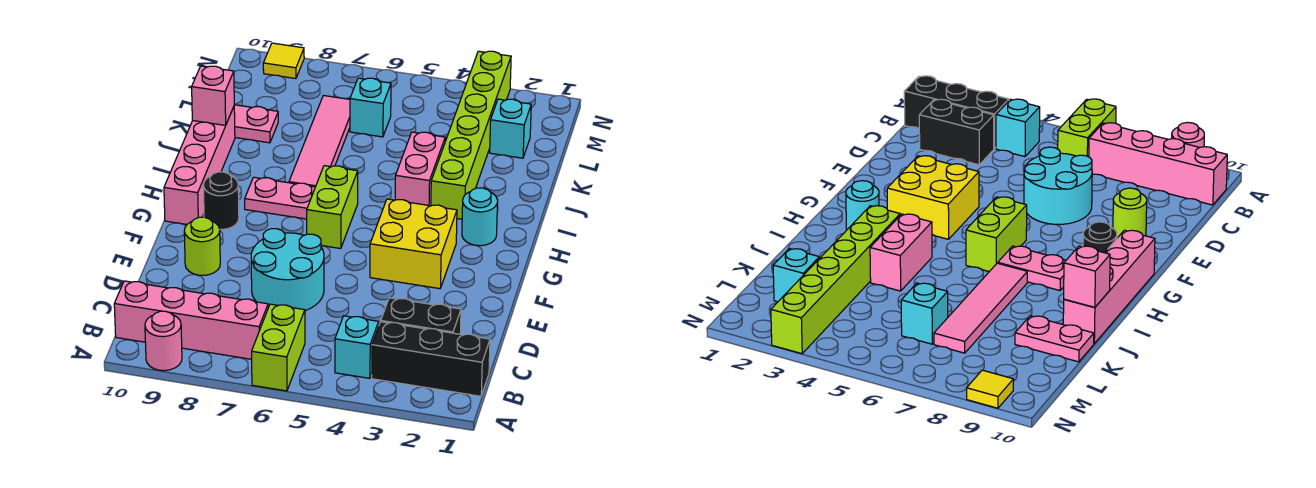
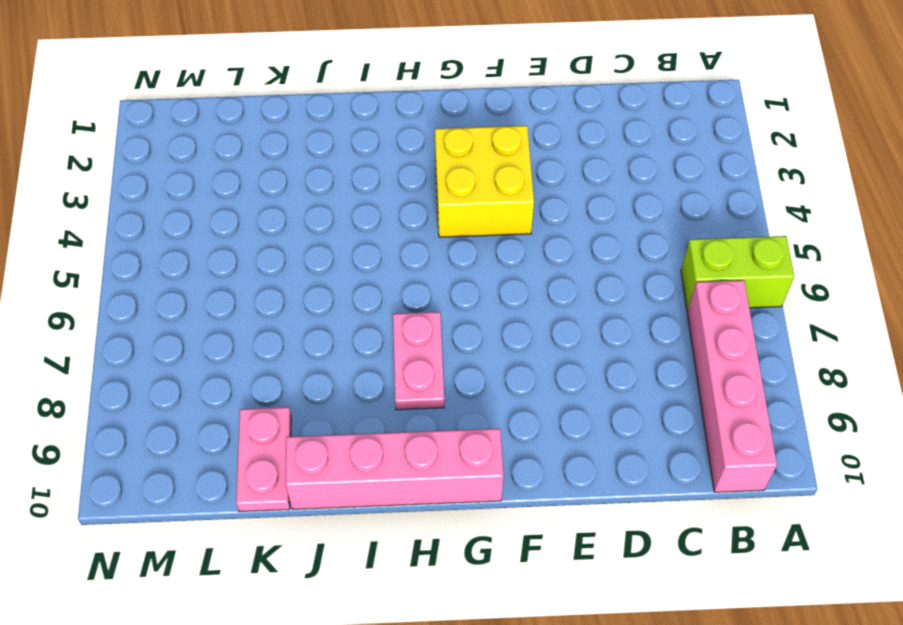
none -> pink 1x1 round brick [145,311,182,371]
none -> black 1x3 brick [372,322,490,396]
none -> cyan 1x1 brick [335,316,379,378]

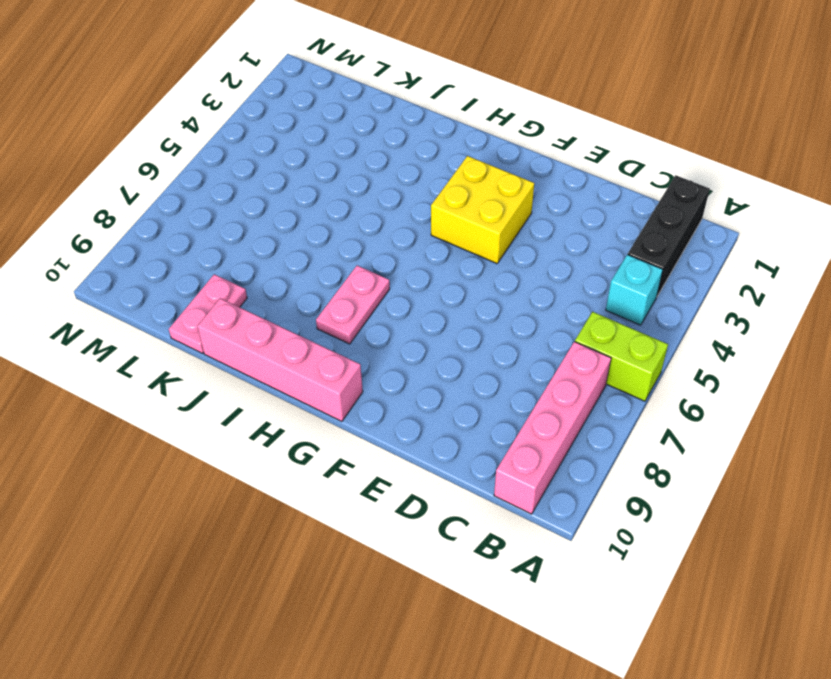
none -> pink 1x1 round brick [145,311,182,371]
none -> black 1x2 brick [381,298,461,334]
none -> cyan 2x2 round brick [251,229,324,311]

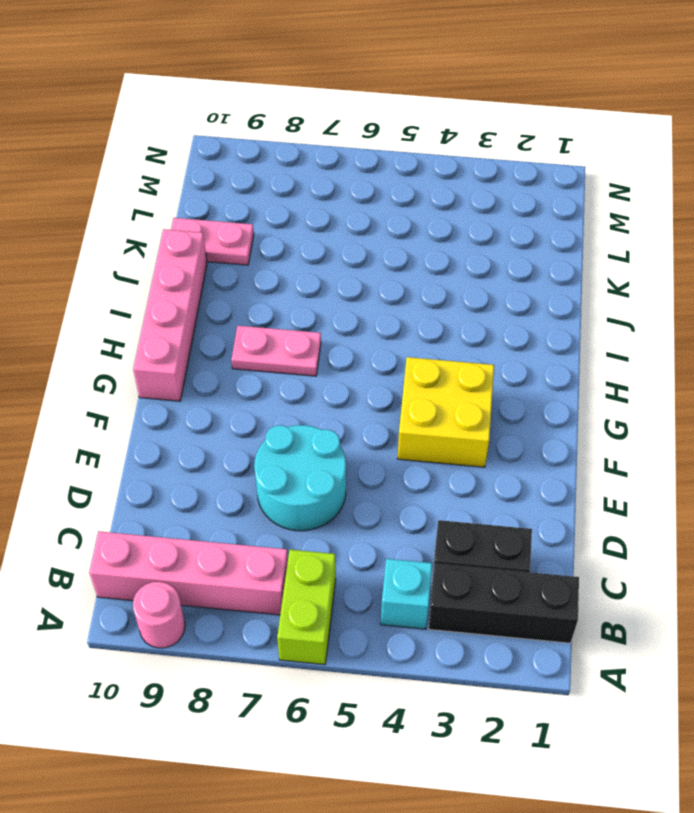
none -> lime 1x1 round brick [184,217,220,275]
none -> lime 1x2 brick [307,166,358,249]
none -> black 1x1 round brick [203,172,239,230]

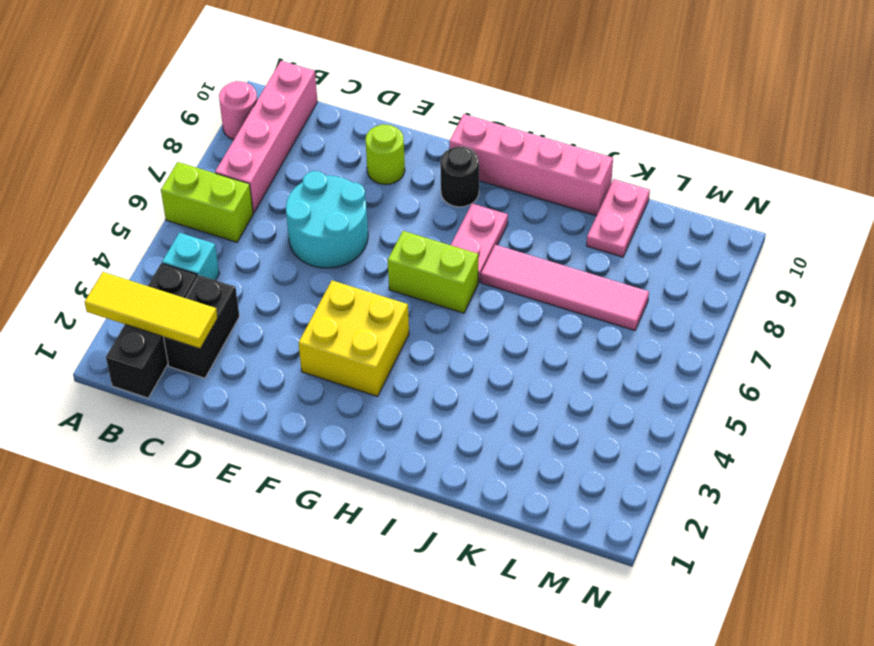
yellow 1x3 tile [85,272,218,349] -> none
none -> cyan 1x1 round brick [462,188,498,246]
none -> lime 1x6 brick [431,51,511,219]
none -> pink 1x2 brick [395,132,445,206]

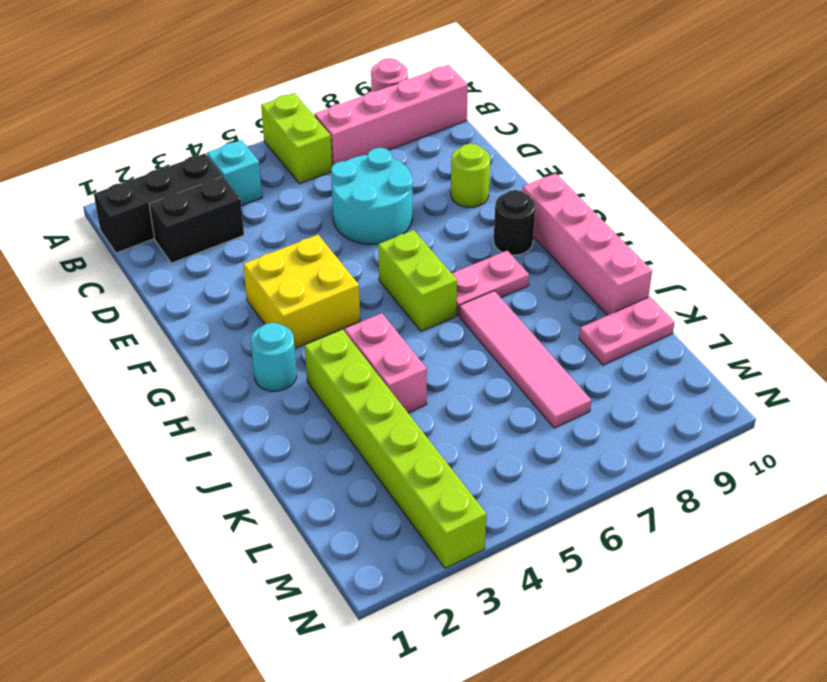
none -> cyan 1x1 brick [490,99,531,158]
none -> cyan 1x1 brick [350,78,391,137]
none -> yellow 1x1 tile [263,43,304,79]

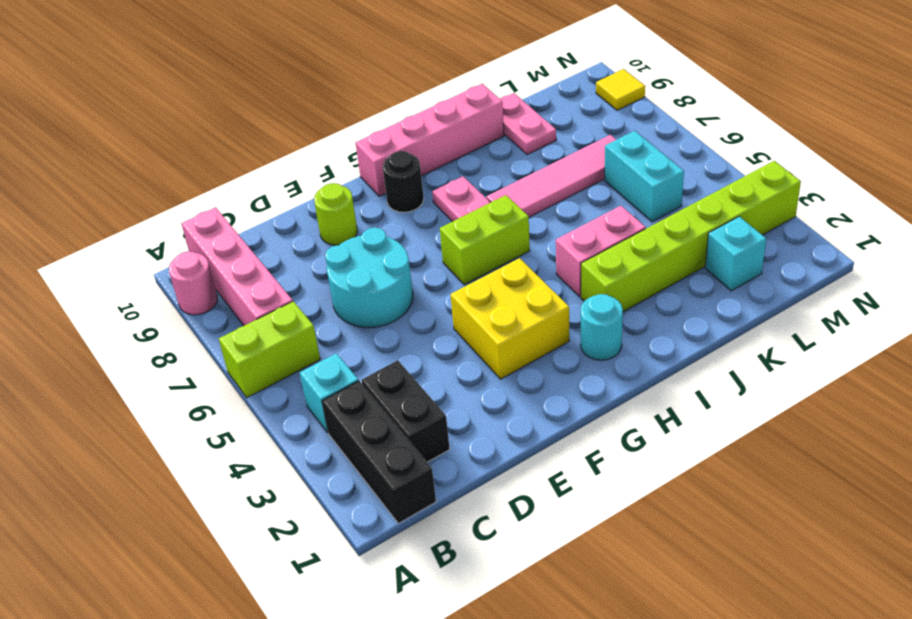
cyan 1x2 brick [604,131,684,222] -> cyan 1x1 brick [350,78,391,137]
none -> pink 1x1 brick [192,66,234,125]

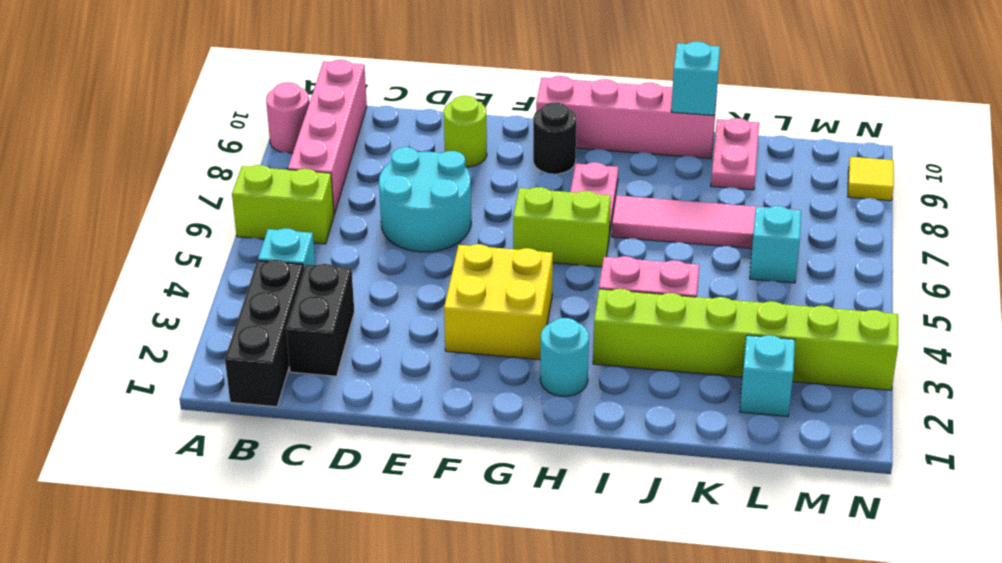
cyan 1x1 brick [671,41,720,116] -> pink 1x1 brick [192,66,234,125]

